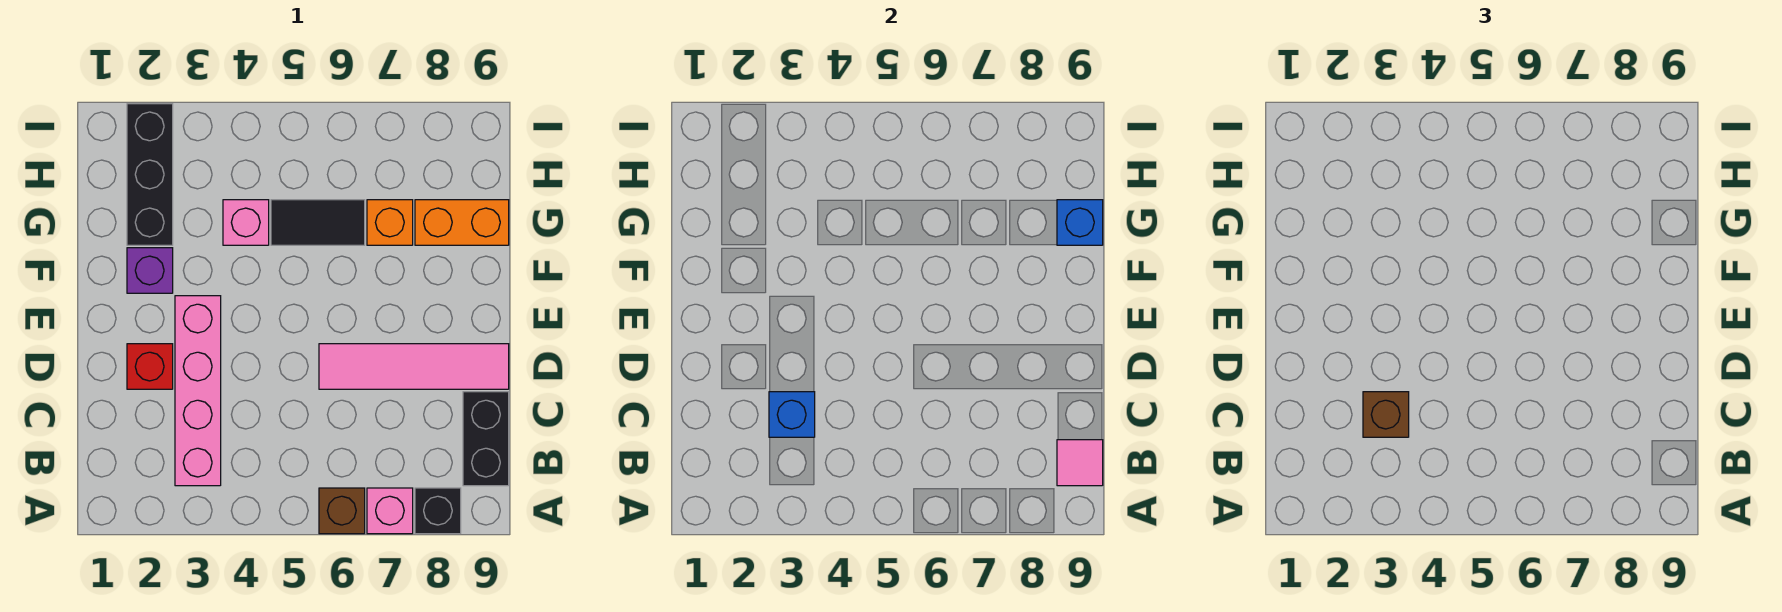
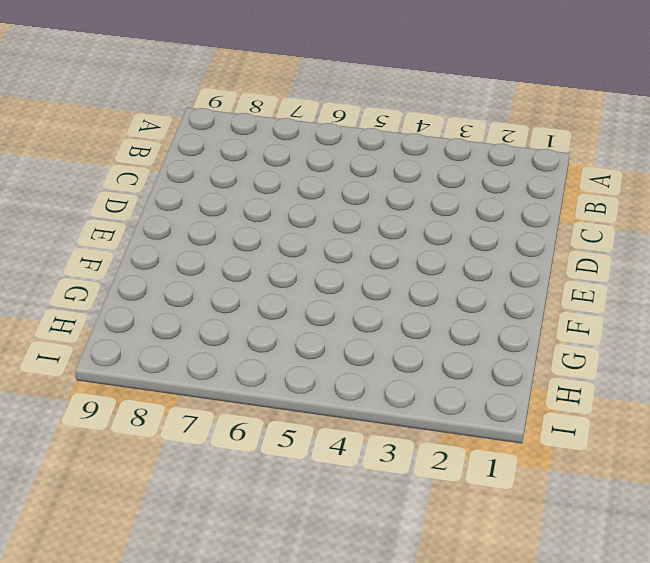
none -> brown 1x1 brick [319,488,365,534]
none -> pink 1x1 brick [367,488,413,534]
none -> black 1x1 brick [415,488,461,534]

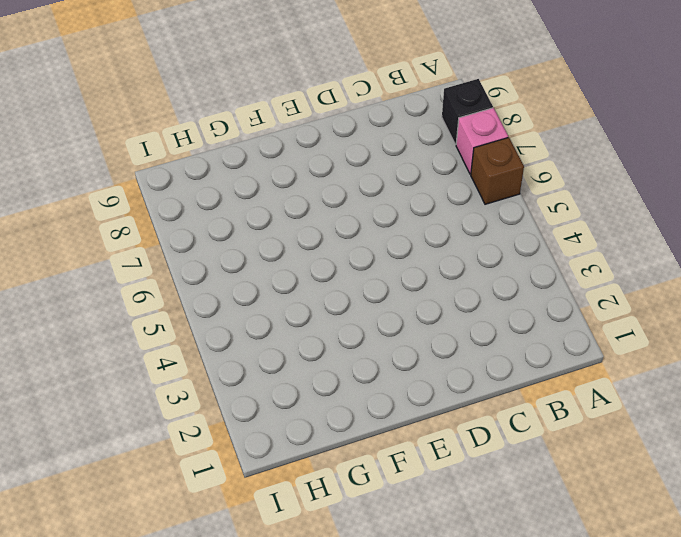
none -> pink 1x4 brick [175,296,221,486]
none -> black 1x2 brick [463,392,509,486]
none -> red 1x1 brick [127,344,173,389]

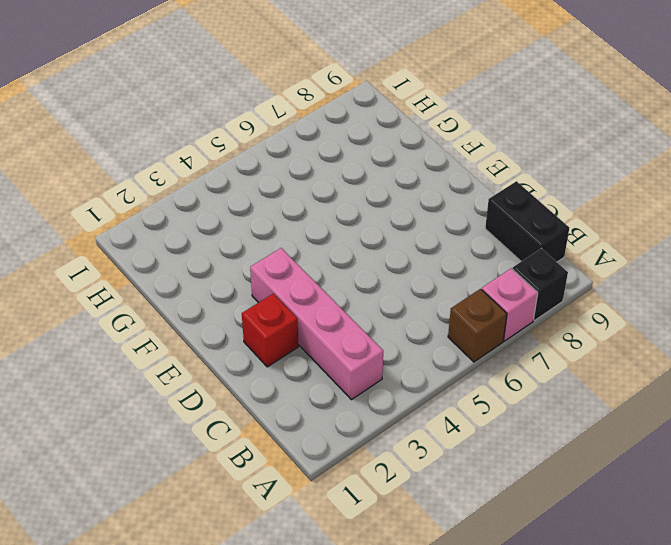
none -> pink 1x4 tile [319,344,509,389]
none -> purple 1x1 brick [127,248,173,293]
none -> black 1x3 brick [127,104,173,245]

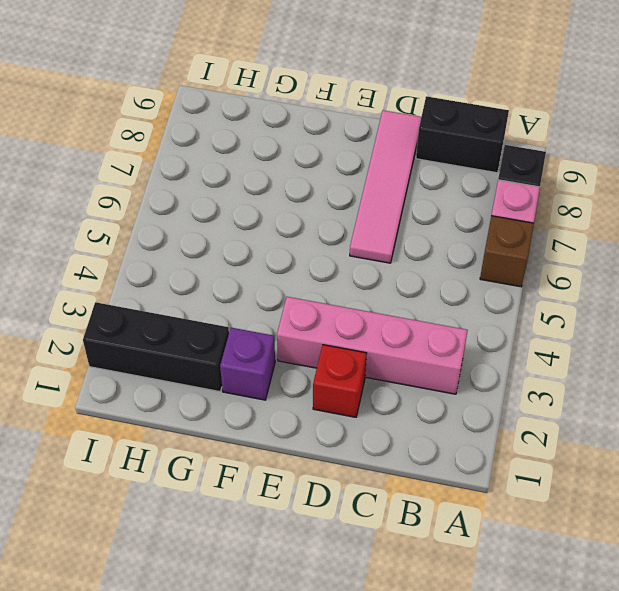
none -> pink 1x1 brick [223,200,269,245]
none -> black 1x2 tile [271,200,365,245]
none -> orange 1x1 brick [367,200,413,245]

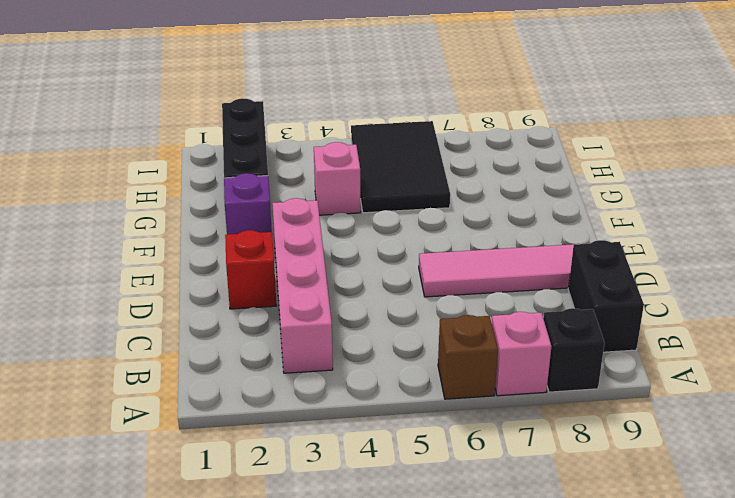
black 2x3 tile [351,121,450,213] -> black 1x2 tile [271,200,365,245]
none -> orange 1x1 brick [367,200,413,245]
none -> orange 1x2 brick [415,200,509,245]
none -> pink 1x1 tile [1057,440,1103,486]

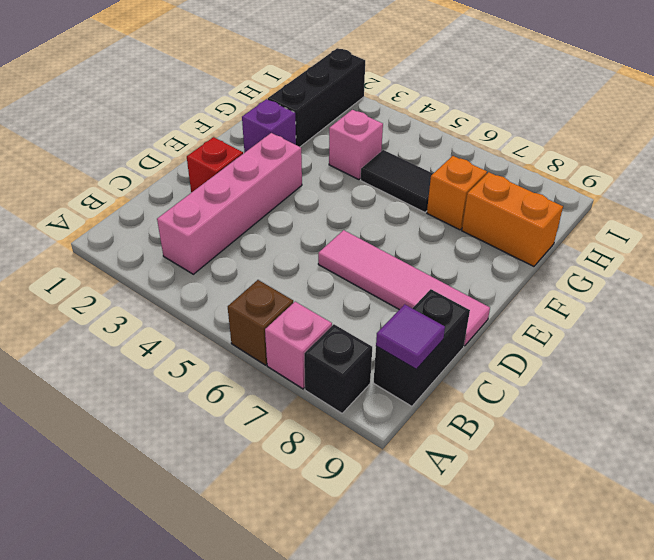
purple 1x1 tile [376,304,445,369] -> pink 1x1 tile [1057,440,1103,486]
none -> blue 1x1 brick [769,392,815,437]
none -> blue 1x1 brick [1057,200,1103,245]
none -> brown 1x1 brick [1363,392,1409,437]

